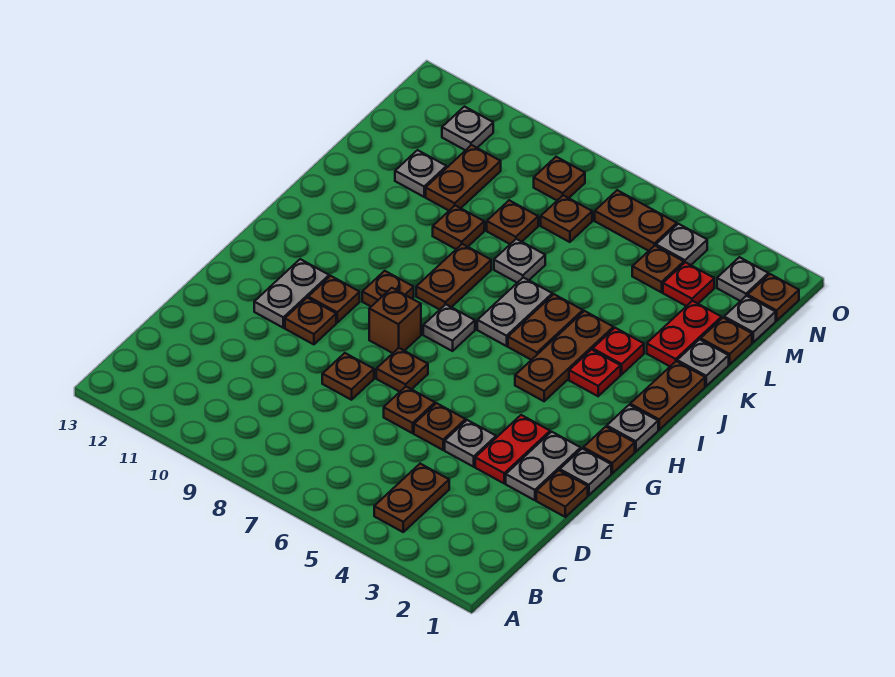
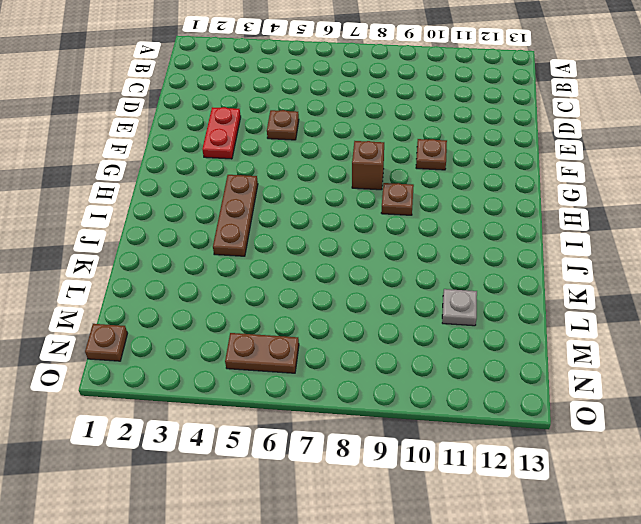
none -> brown 1x2 plate [374,464,449,532]
none -> brown 1x1 plate [536,470,588,517]
none -> grey 1x2 plate [506,432,581,500]
none -> grey 1x1 plate [445,420,496,467]

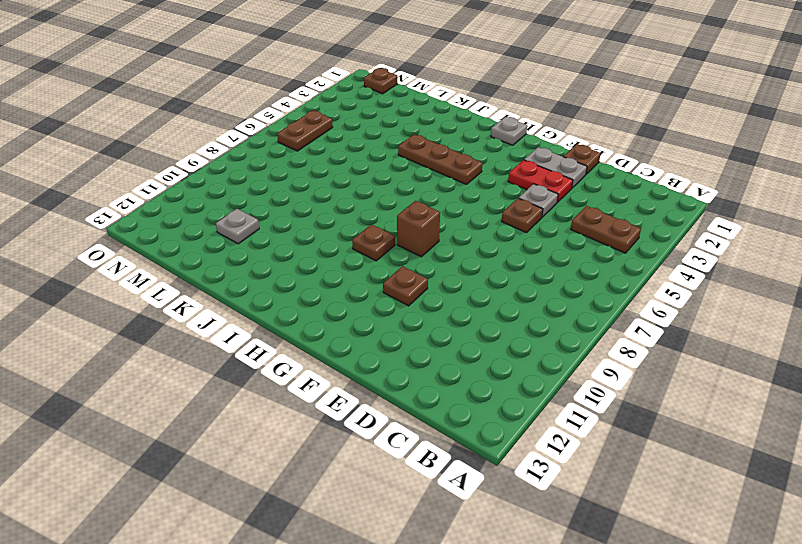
none -> brown 1x1 plate [384,387,435,433]
none -> brown 1x1 plate [322,353,374,400]
none -> grey 1x1 plate [560,448,611,495]
none -> brown 1x1 plate [376,348,428,392]

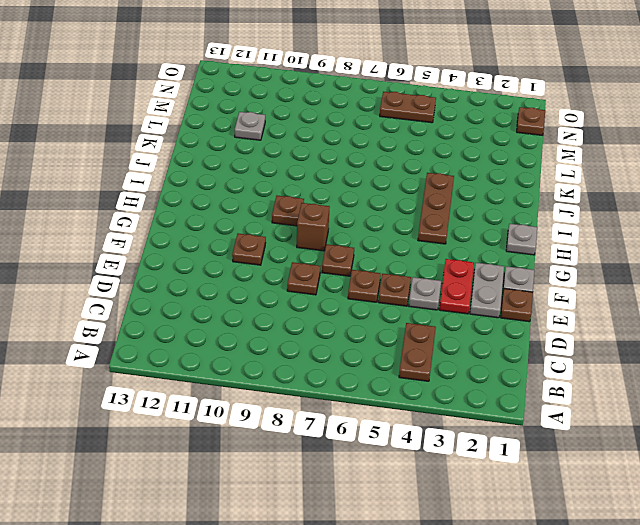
none -> grey 1x2 plate [254,259,329,328]
none -> brown 1x1 plate [583,427,635,473]
none -> brown 1x1 plate [308,276,360,322]
none -> grey 1x1 plate [423,304,475,351]

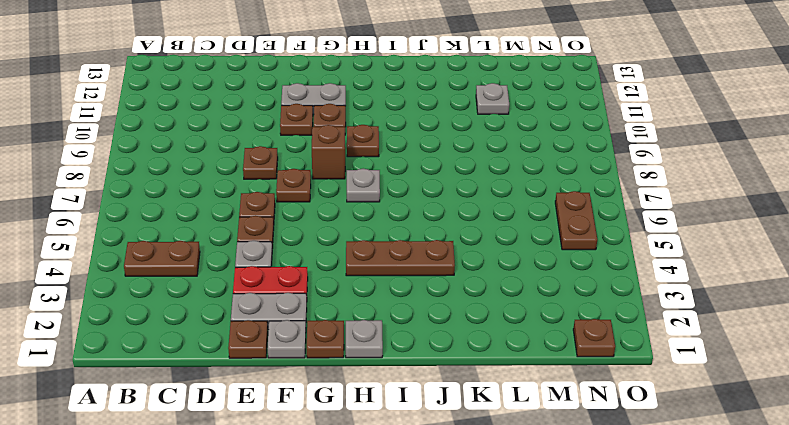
none -> brown 1x2 plate [630,361,705,430]
none -> red 1x1 plate [569,350,621,396]
none -> brown 1x2 plate [508,294,583,360]
none -> grey 1x2 plate [477,277,552,346]

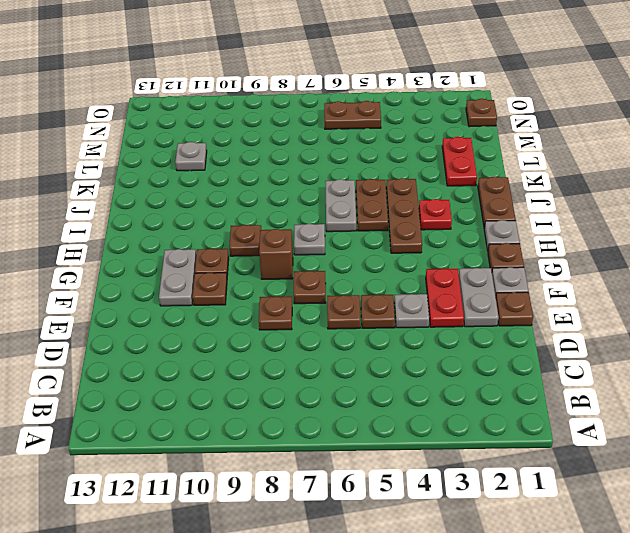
none -> brown 1x2 plate [374,464,449,532]
none -> brown 1x2 plate [416,244,491,310]
none -> red 1x1 plate [593,328,644,374]
none -> grey 1x1 plate [677,339,729,386]

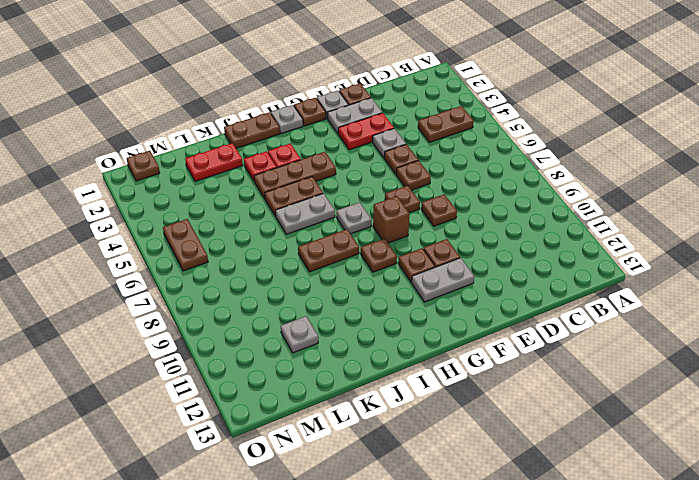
none -> grey 1x1 plate [677,339,729,386]
none -> grey 1x1 plate [494,239,545,283]
none -> brown 1x1 plate [433,205,484,249]
none -> brown 1x1 plate [701,318,752,364]

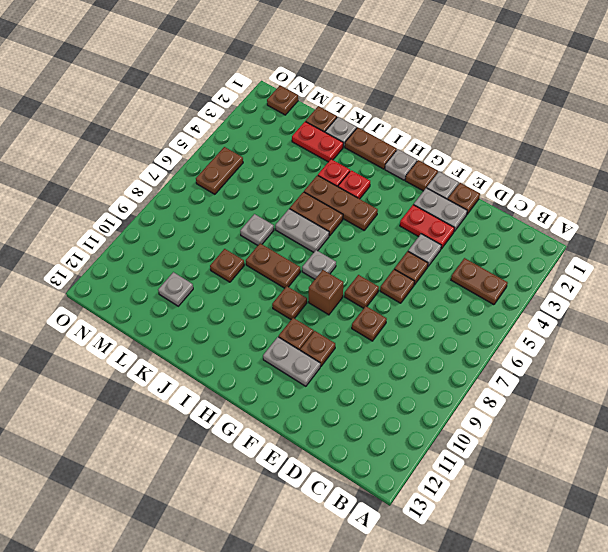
none -> brown 1x1 plate [487,200,538,244]
none -> brown 1x2 plate [426,145,501,210]
none -> grey 1x1 plate [724,296,776,342]
none -> red 1x1 plate [663,262,714,306]

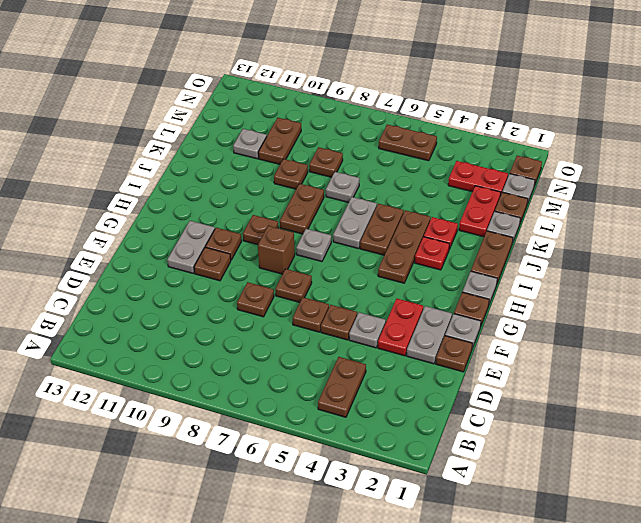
red 1x2 plate [448,161,508,196] -> red 1x1 plate [663,262,714,306]
none -> brown 1x1 plate [632,246,684,292]
none -> brown 1x1 plate [541,195,592,242]
none -> grey 1x1 plate [717,257,768,301]
none -> grey 1x1 plate [656,224,707,265]

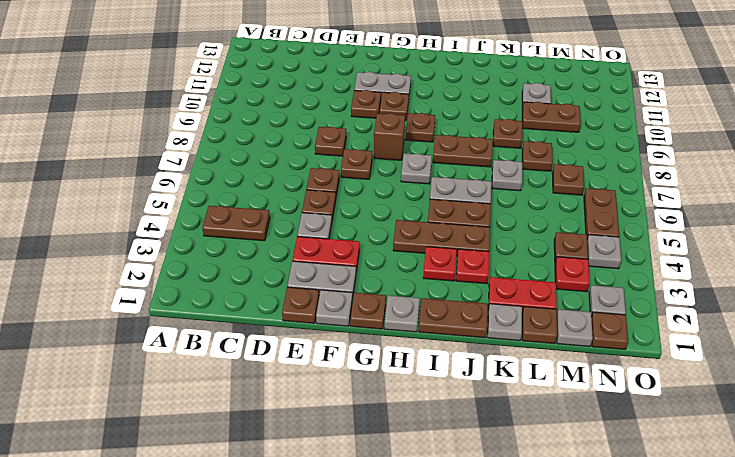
none -> brown 1x1 plate [534,157,585,200]
none -> grey 1x1 plate [442,107,493,150]

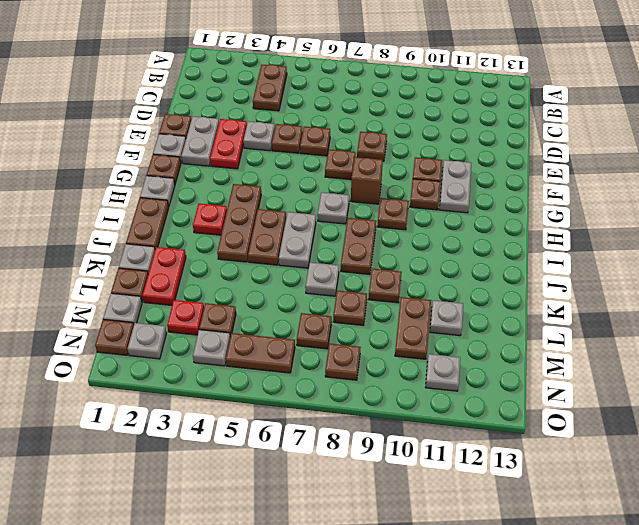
none -> red 1x1 plate [593,328,644,374]

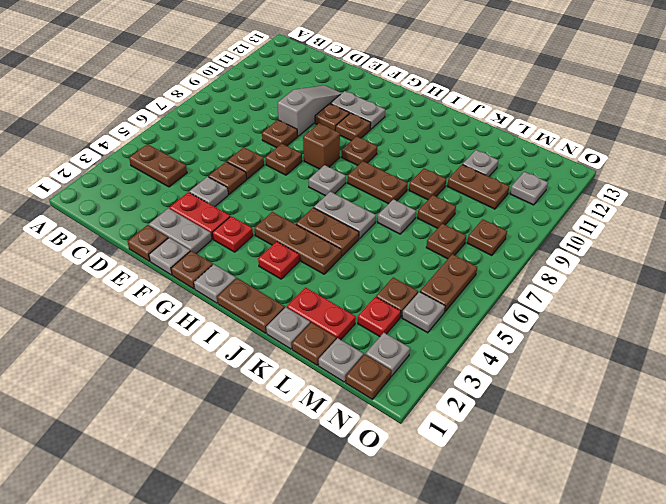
grey 1x3 slope [278,85,342,136] -> none
red 1x1 plate [213,216,253,252] -> red 1x1 plate moved to [593,328,644,374]

